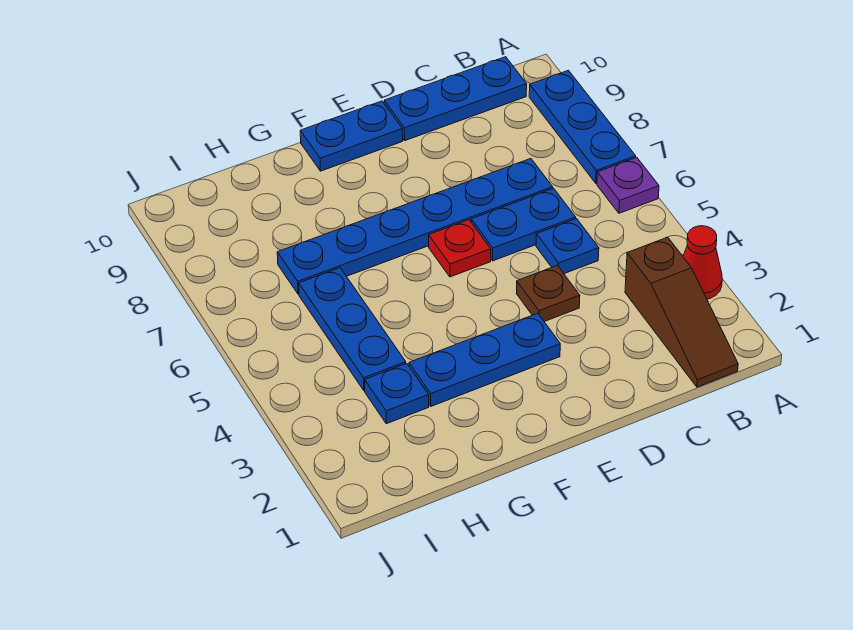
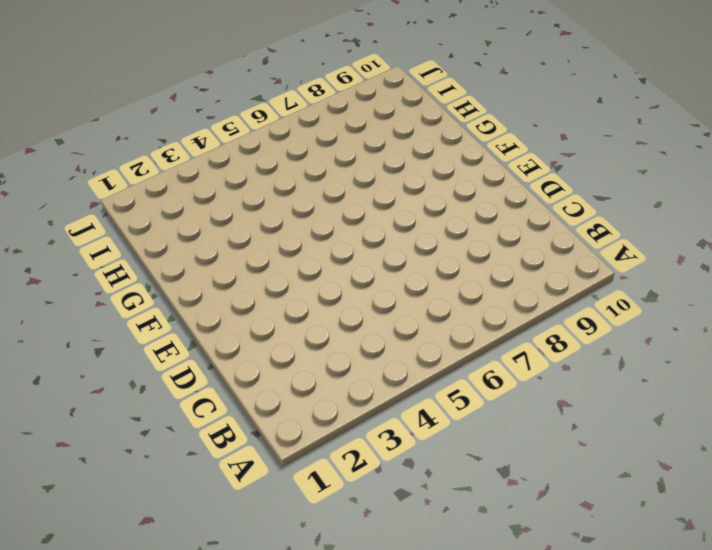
none -> red 1x1 cone [683,226,722,299]
none -> purple 1x1 plate [597,157,659,213]
none -> blue 1x3 plate [529,70,636,183]

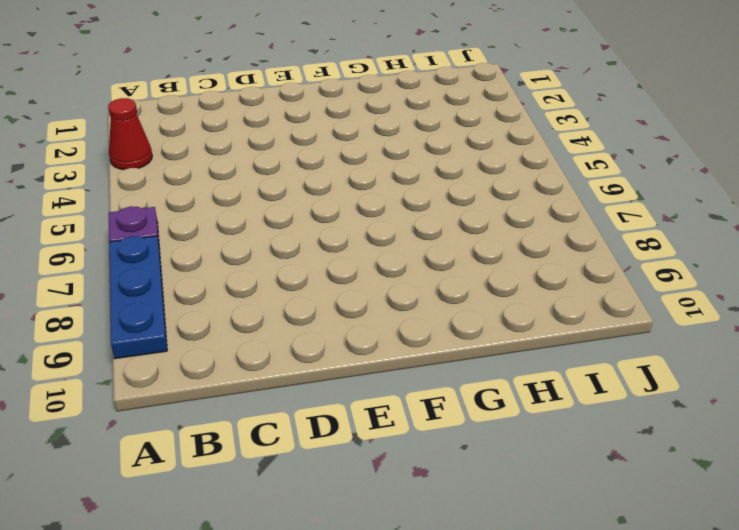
none -> brown 1x3 slope [625,237,738,387]
none -> blue 1x3 plate [384,57,527,140]
none -> blue 1x1 plate [536,219,599,274]

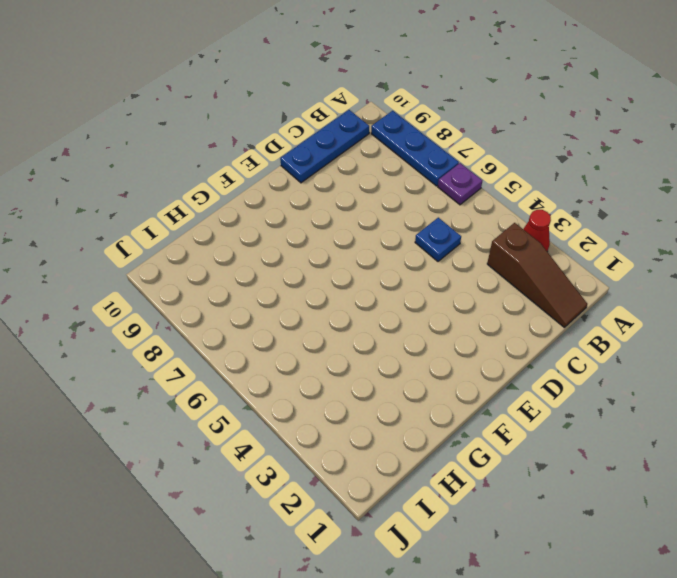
none -> blue 1x2 plate [471,188,576,261]
none -> blue 1x6 plate [277,159,553,294]
none -> brown 1x1 plate [517,265,580,322]

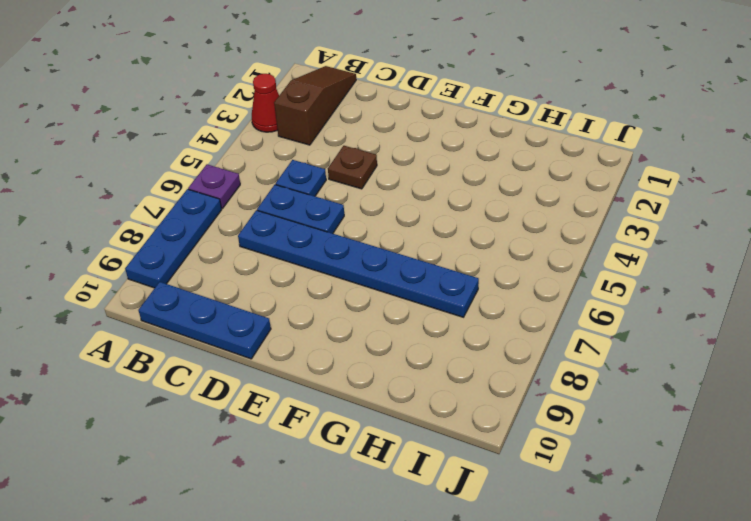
none -> blue 1x3 plate [409,313,560,406]
none -> red 1x1 plate [429,220,491,277]
none -> blue 1x2 plate [300,101,403,171]

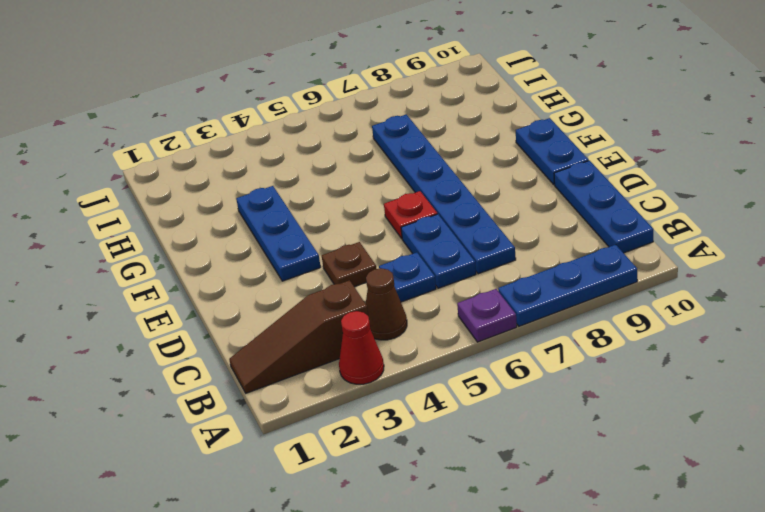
brown 1x1 cone [366,268,407,340] -> none
none -> blue 1x1 plate [365,363,429,424]
none -> blue 1x3 plate [299,268,406,390]

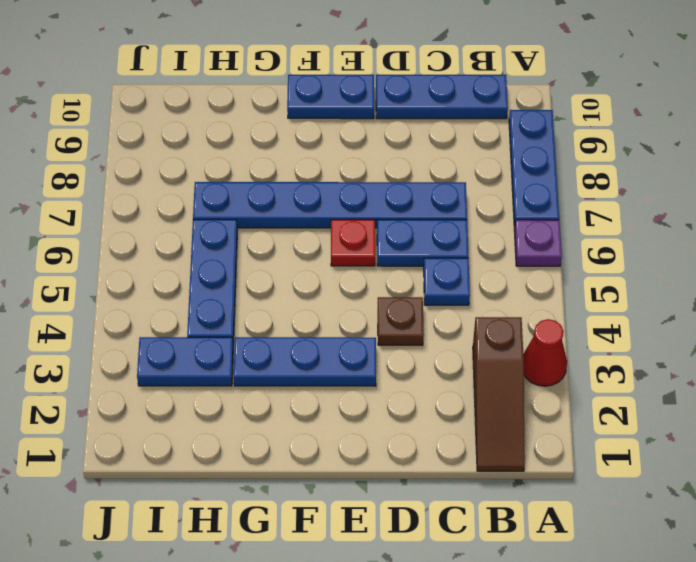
blue 1x2 plate [137,337,233,386] -> blue 1x1 plate [365,363,429,424]

